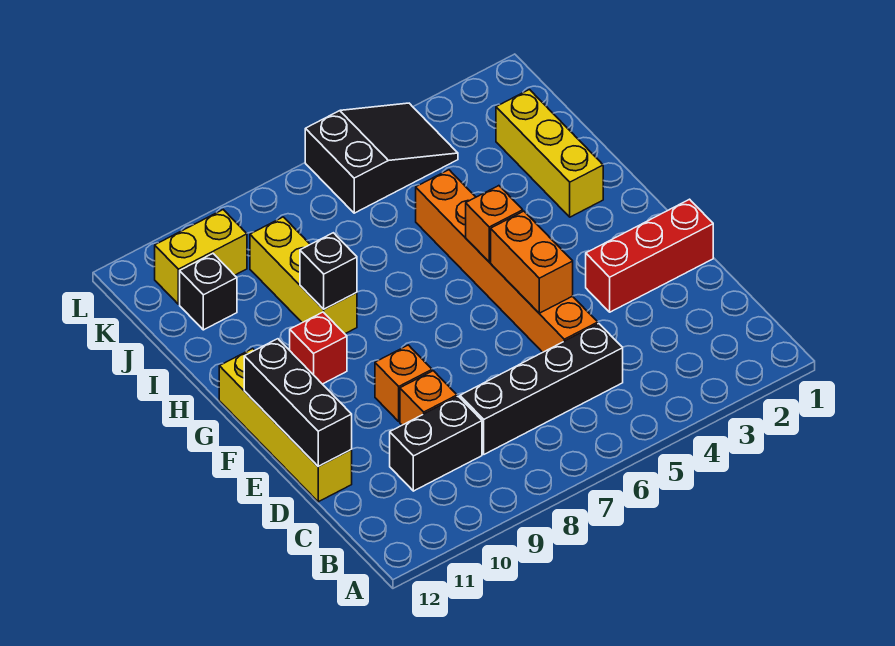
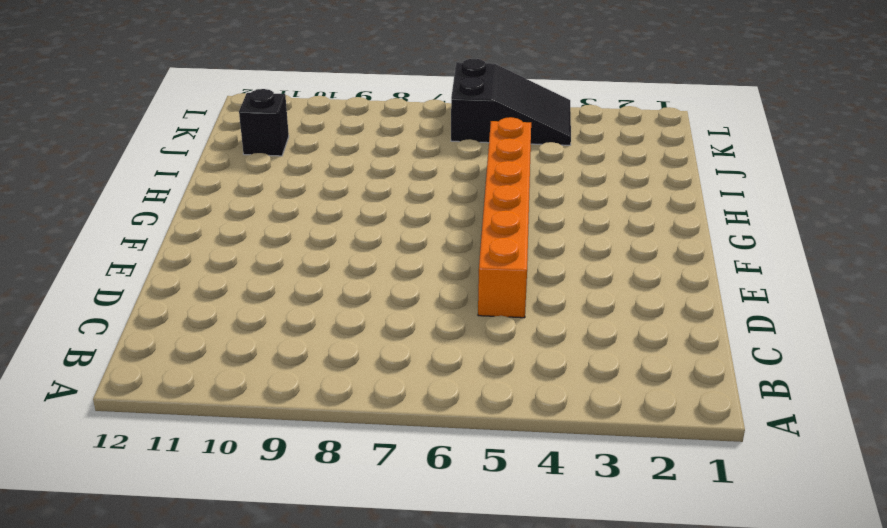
none -> black 1x4 brick [460,324,623,454]
none -> black 1x2 brick [390,396,482,491]
none -> orange 1x1 brick [400,371,457,425]

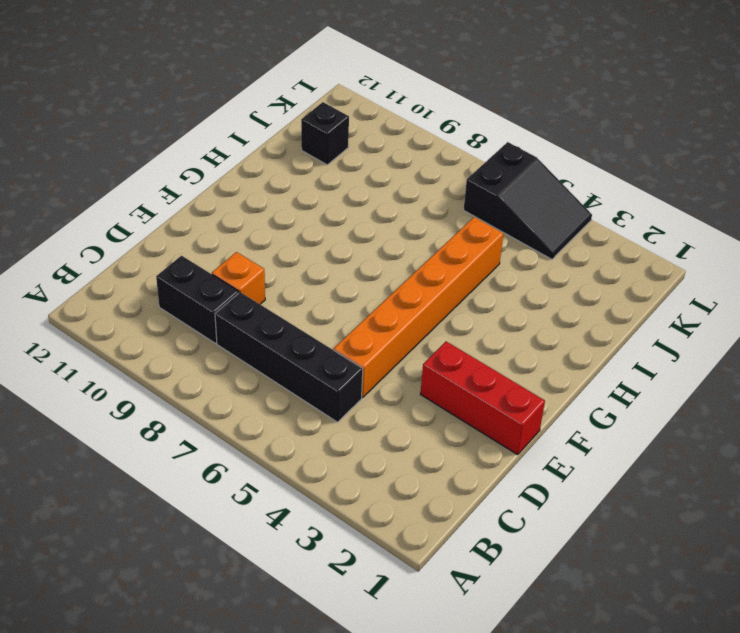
none -> yellow 1x4 brick [219,349,352,502]
none -> orange 1x1 brick [375,345,432,421]
none -> red 1x1 brick [290,312,347,384]

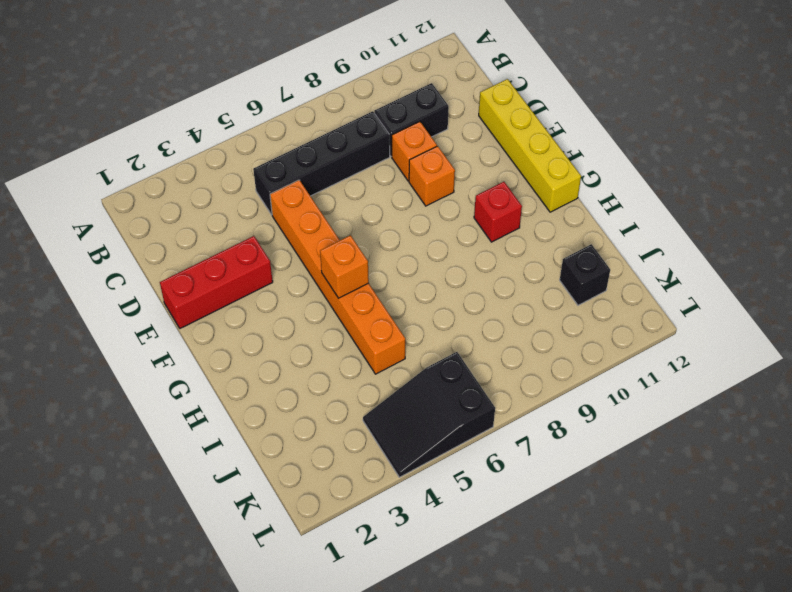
none -> yellow 1x3 brick [496,90,603,217]
none -> yellow 1x3 brick [250,217,357,334]
none -> yellow 1x2 brick [155,210,247,304]

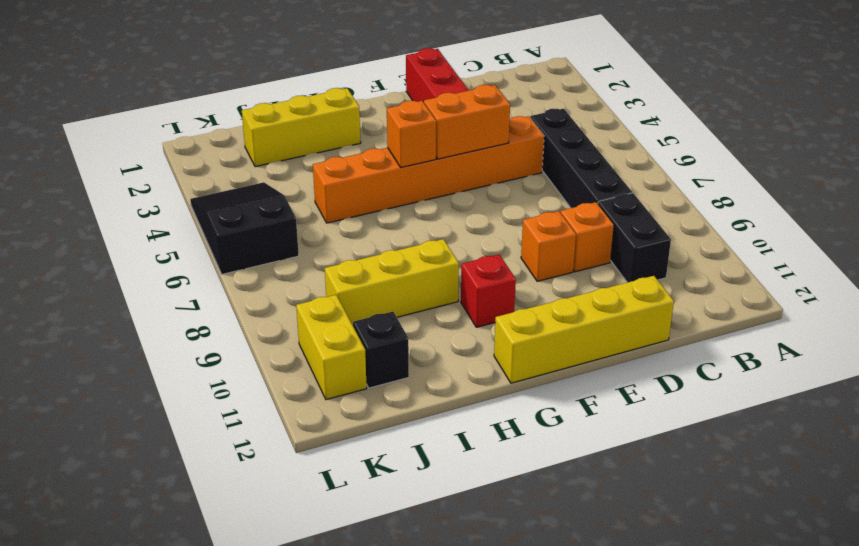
none -> black 1x3 brick [244,339,352,466]
none -> black 1x1 brick [300,233,357,309]

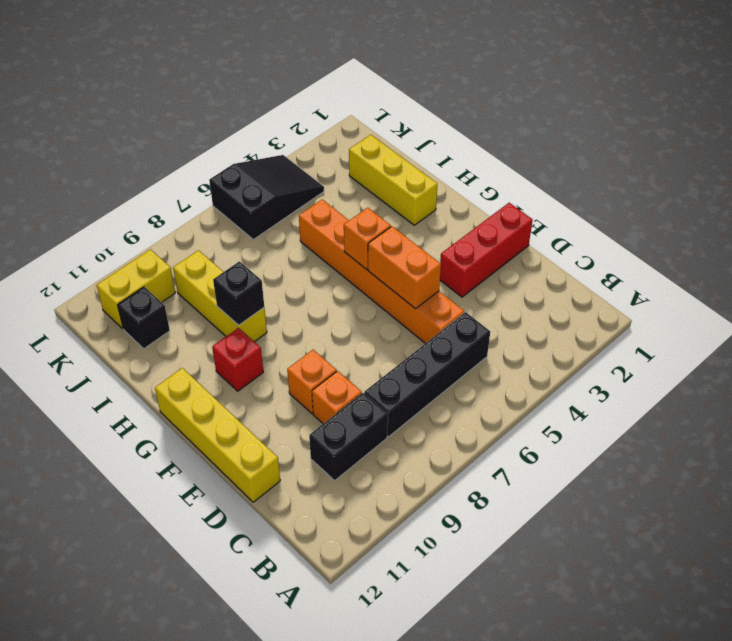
none -> black 1x3 brick [244,339,352,466]

